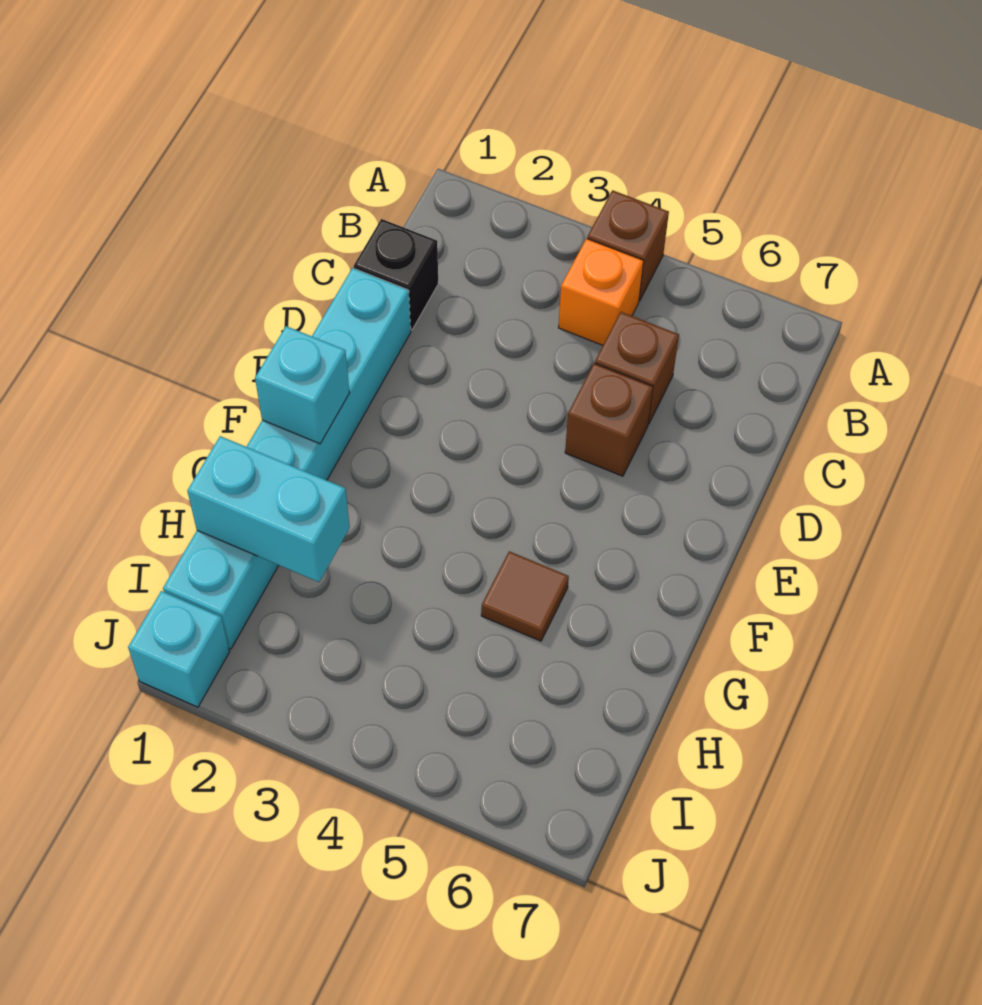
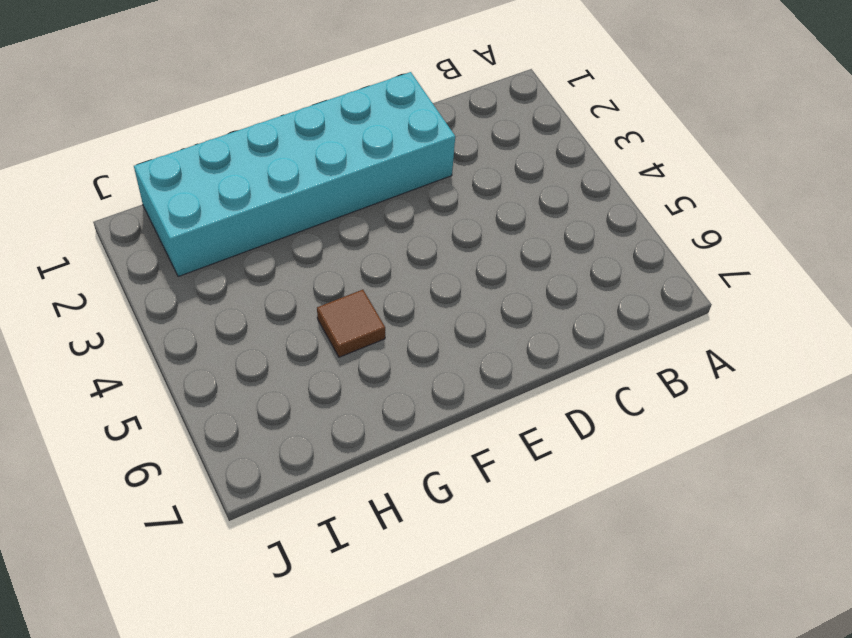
cyan 2x6 brick [134,72,455,277] -> cyan 1x6 brick [163,268,411,649]
none -> brown 1x1 brick [587,190,669,301]
none -> orange 1x1 brick [558,239,644,345]

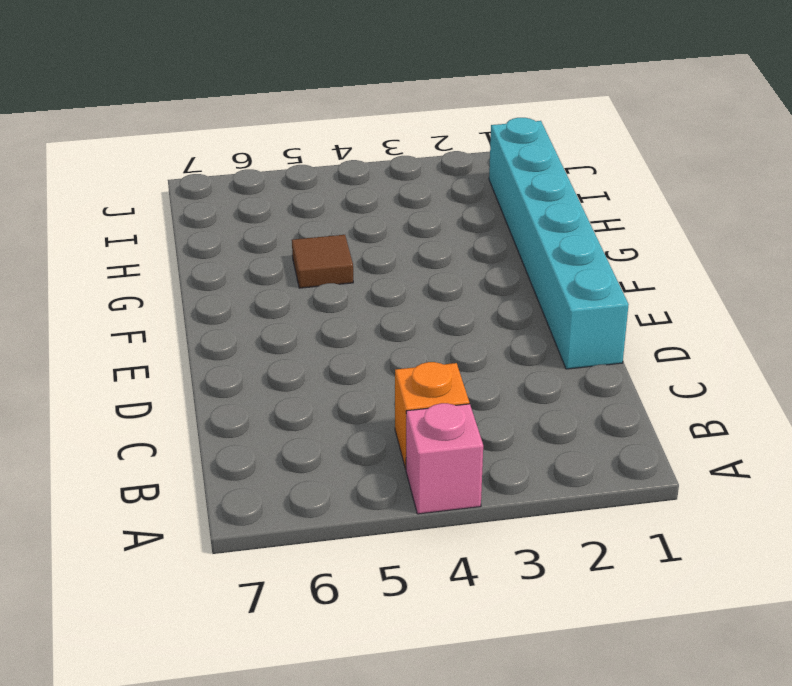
pink 1x1 brick [406,403,483,514] -> brown 1x1 brick [587,190,669,301]
none -> black 1x1 brick [354,219,438,330]
none -> brown 1x1 brick [595,312,679,424]

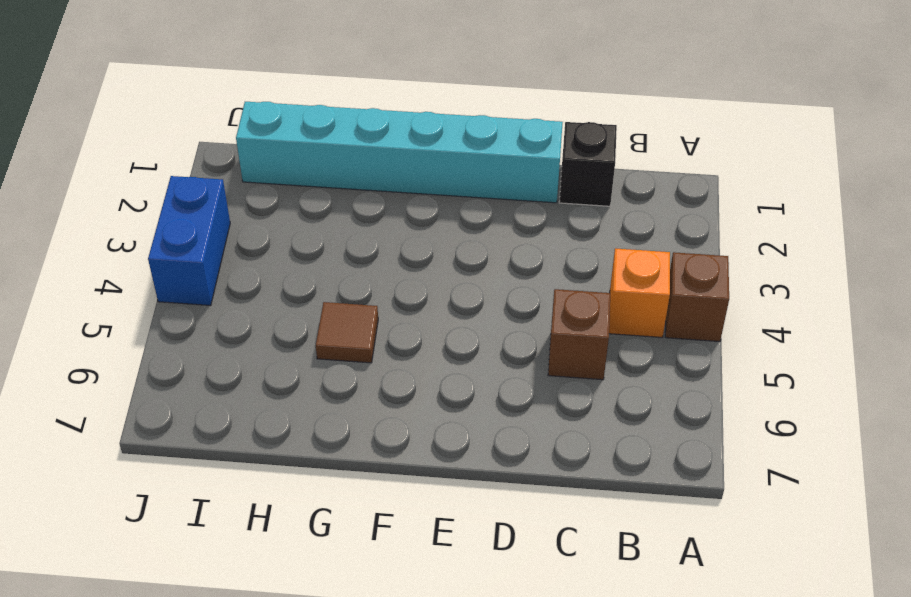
blue 1x2 brick [148,176,230,305] -> none
none -> brown 1x1 brick [565,363,653,476]
none -> cyan 1x1 brick [128,591,229,707]

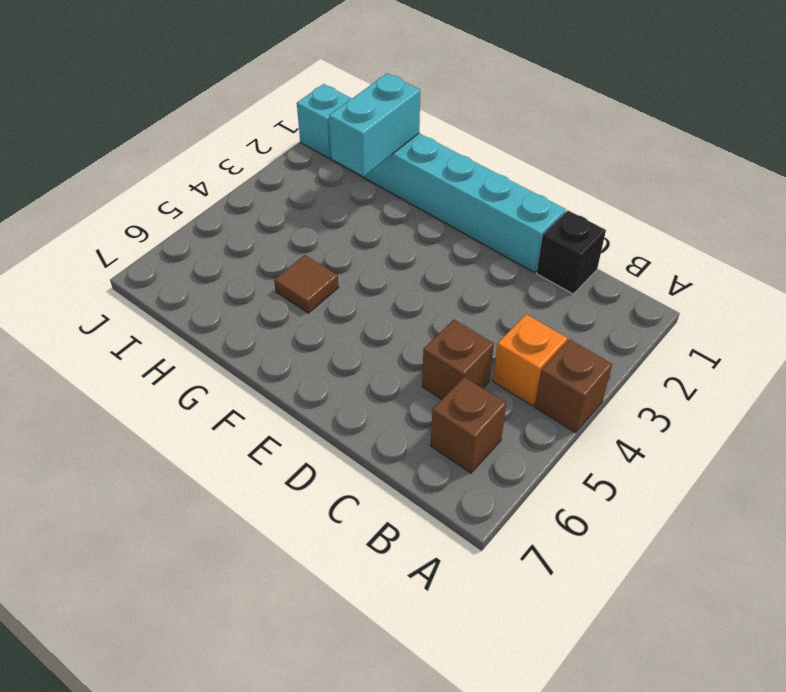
brown 1x1 brick [431,377,506,473] -> brown 1x1 brick moved to [565,363,653,476]
none -> cyan 1x1 brick [255,326,350,444]

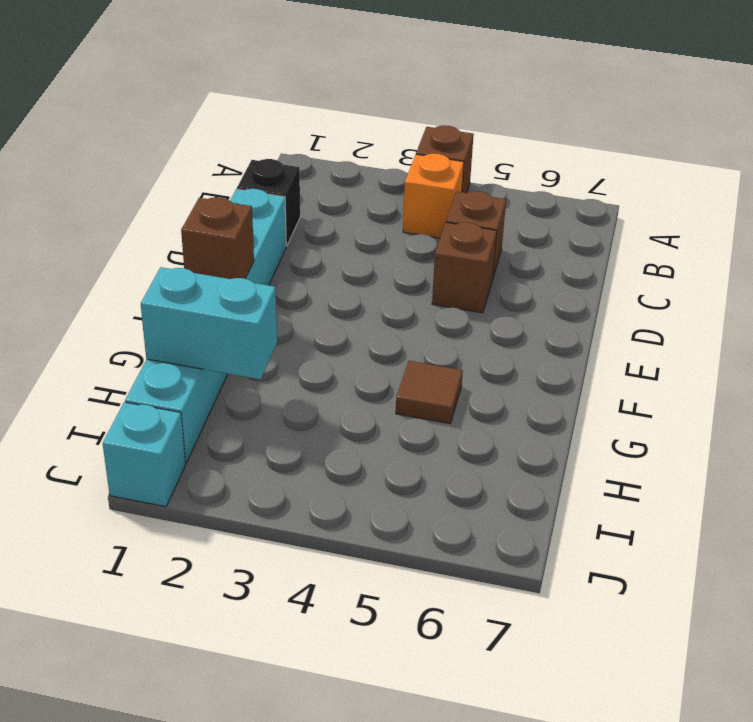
brown 1x1 brick [181,197,254,279] -> cyan 1x1 brick [255,326,350,444]

